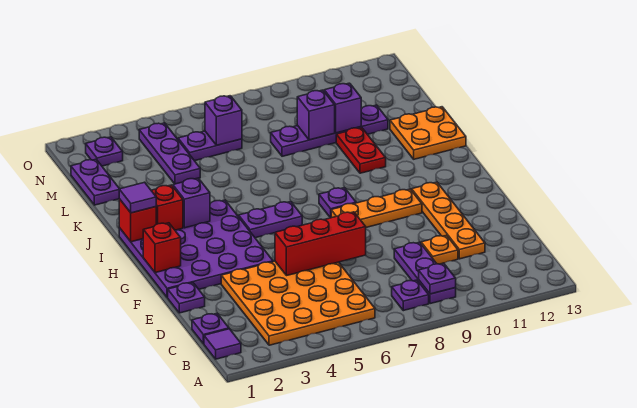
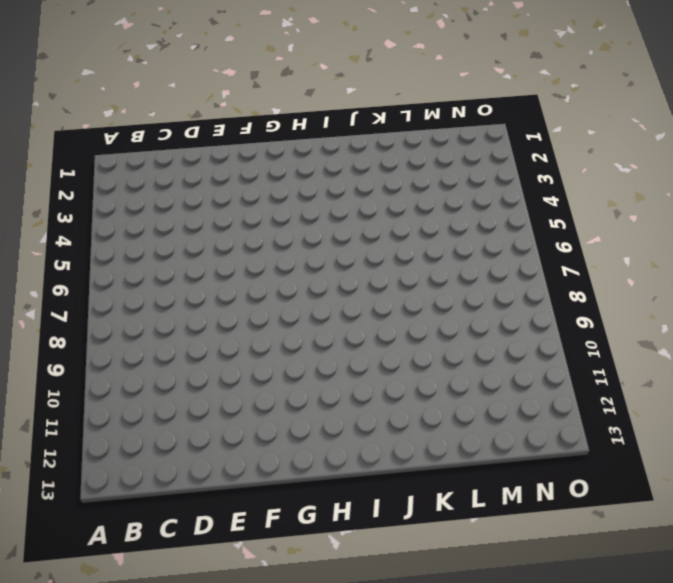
none -> purple 1x1 tile [204,329,241,359]
none -> orange 4x4 plate [221,261,375,345]
none -> purple 1x1 plate [392,280,429,311]

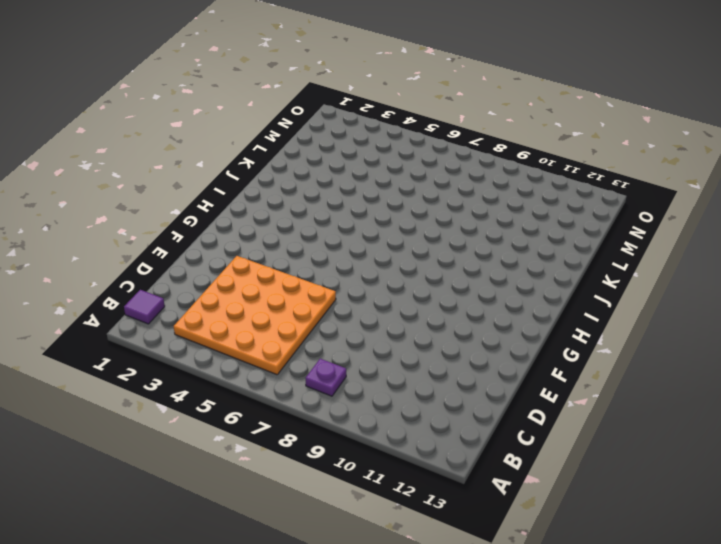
none -> purple 1x3 plate [394,242,456,304]
none -> purple 1x1 plate [192,313,229,344]
none -> orange 1x1 plate [421,235,458,264]

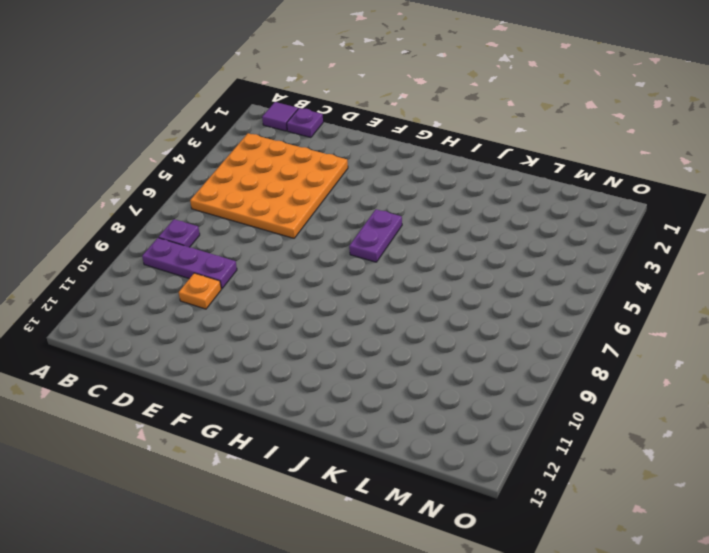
none -> orange 1x4 plate [412,182,485,259]
none -> purple 1x1 plate [168,283,205,313]
none -> purple 4x4 plate [119,200,273,298]

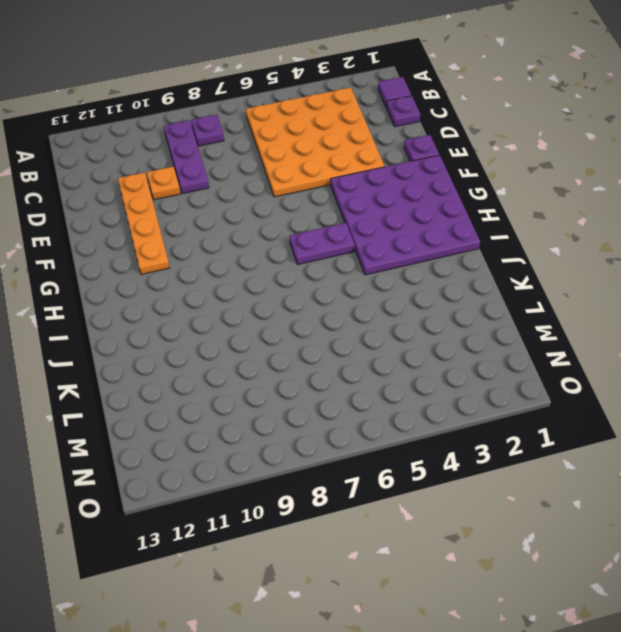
none -> orange 1x3 plate [331,189,422,227]
none -> purple 1x1 plate [319,188,356,218]
none -> red 1x2 plate [336,128,386,173]

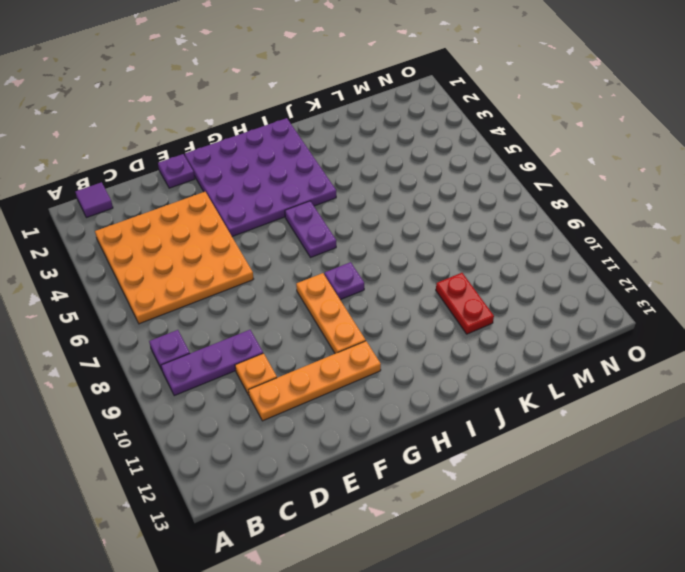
red 1x2 plate [436,273,494,334] -> red 1x2 plate turned to [336,128,386,173]
none -> purple 1x1 plate [192,313,229,344]
none -> orange 2x2 plate [390,107,466,159]
none -> purple 1x2 plate [71,159,119,205]

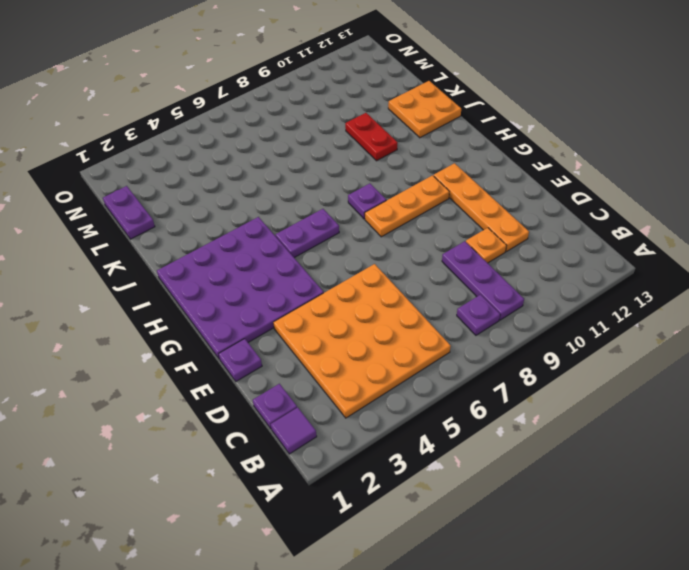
none -> purple 1x3 plate [139,123,200,184]
none -> purple 1x4 plate [271,105,388,156]
none -> purple 1x2 plate [178,131,242,161]

